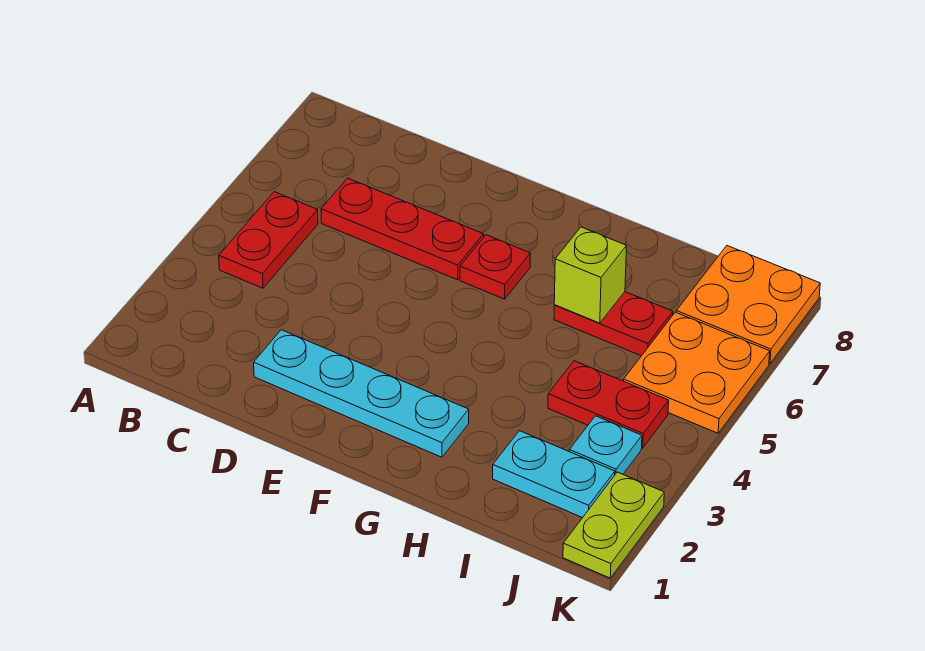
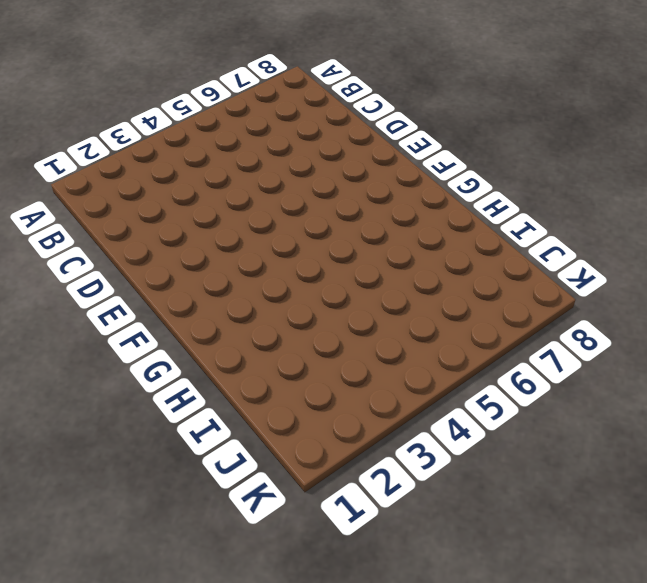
none -> red 1x2 plate [219,192,318,288]
none -> red 1x3 plate [321,178,484,280]
none -> cyan 1x4 plate [254,330,469,457]

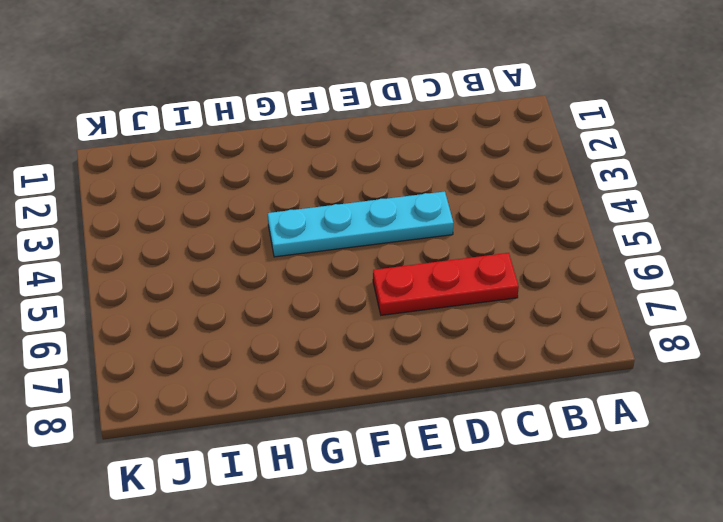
cyan 1x4 plate [268,191,453,257] -> cyan 1x4 plate moved to [254,330,469,457]
none -> red 1x2 plate [219,192,318,288]
none -> red 1x1 plate [460,235,530,299]
none -> red 1x2 plate [554,292,673,356]

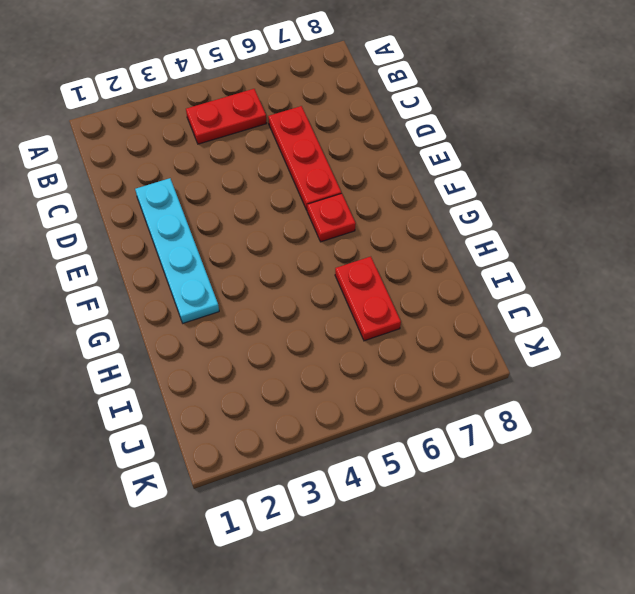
none -> cyan 1x2 plate [493,431,615,518]
none -> red 1x2 plate [548,361,669,448]
none -> cyan 1x1 plate [569,416,642,474]

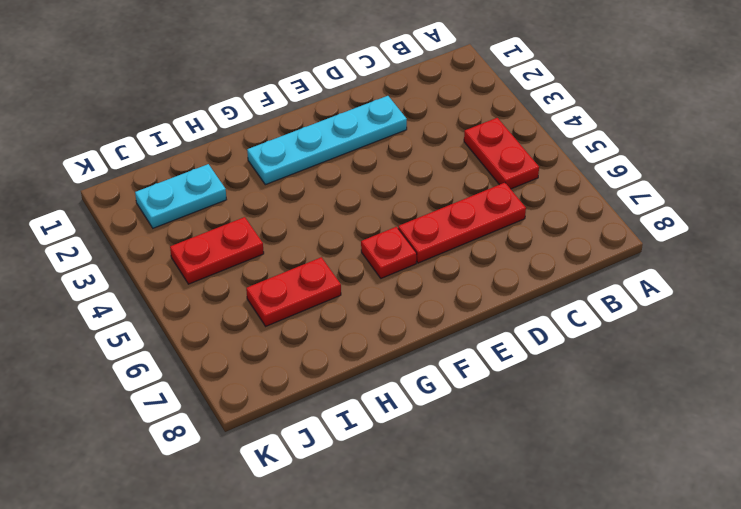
none -> cyan 1x1 plate [569,416,642,474]
none -> orange 2x2 plate [624,312,770,433]
none -> orange 2x2 plate [676,246,820,364]

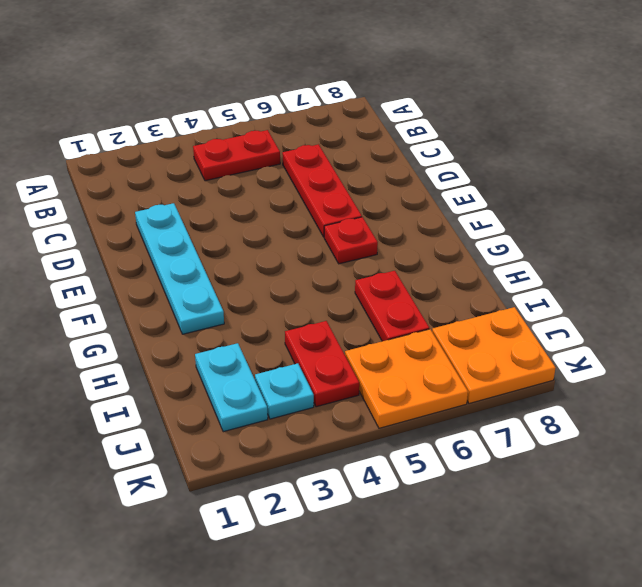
none -> lime 1x2 plate [563,472,664,578]
none -> lime 1x1 brick [554,227,627,323]

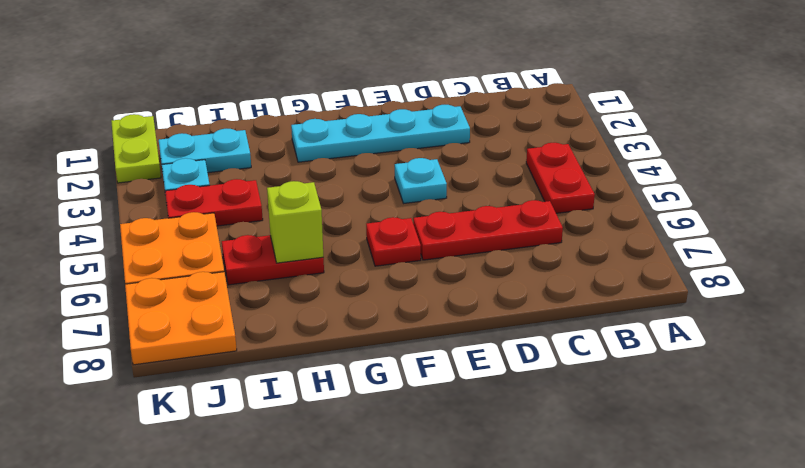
cyan 1x1 plate [395,158,447,203] -> none

